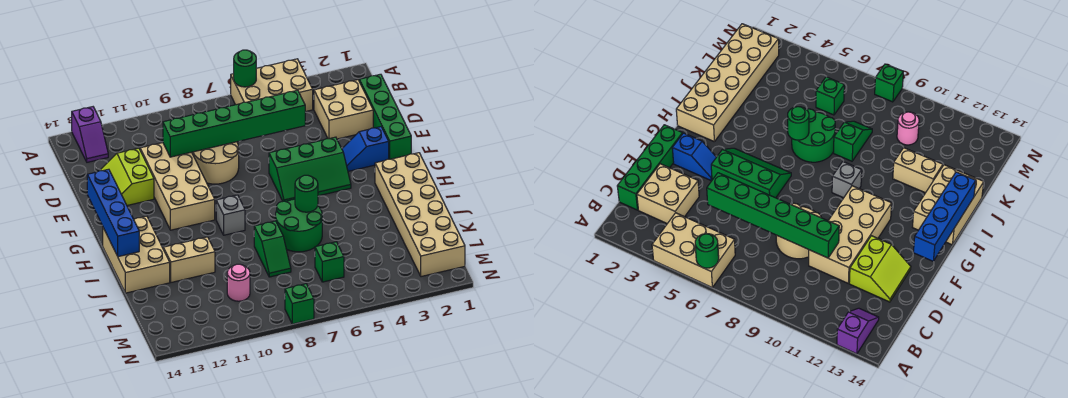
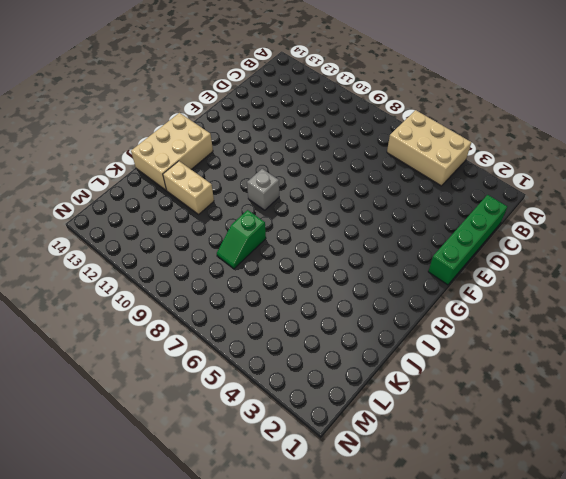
none -> purple 1x2 slope [72,107,108,162]
none -> tan 2x2 brick [314,80,373,139]
none -> tan 2x2 round brick [192,142,239,184]

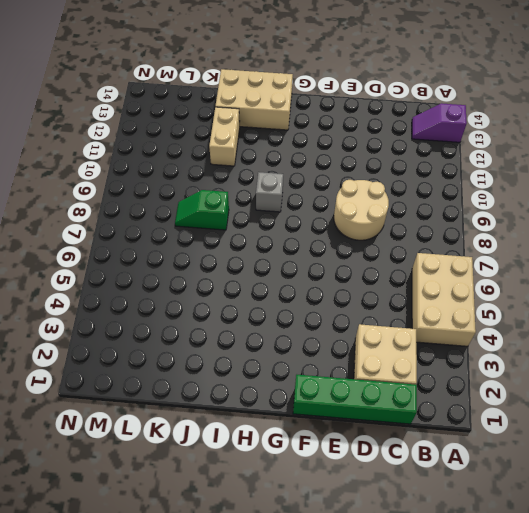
none -> tan 2x4 brick [140,143,215,230]
none -> lime 2x2 slope [100,148,154,205]
none -> blue 1x2 slope [342,127,389,171]

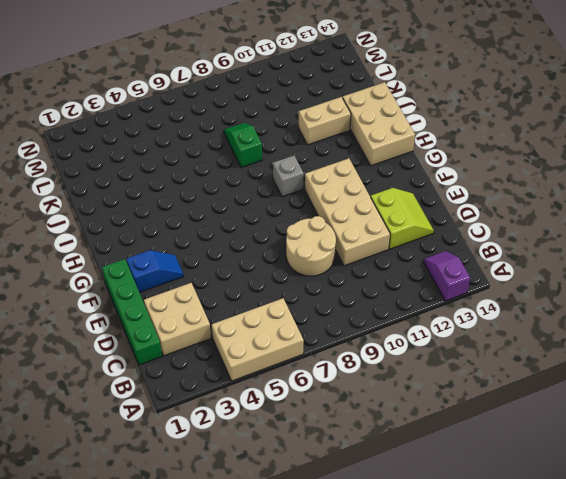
none -> green 2x3 slope [269,137,351,202]
none -> tan 2x6 brick [375,153,465,277]
none -> green 2x2 round brick [276,199,322,252]

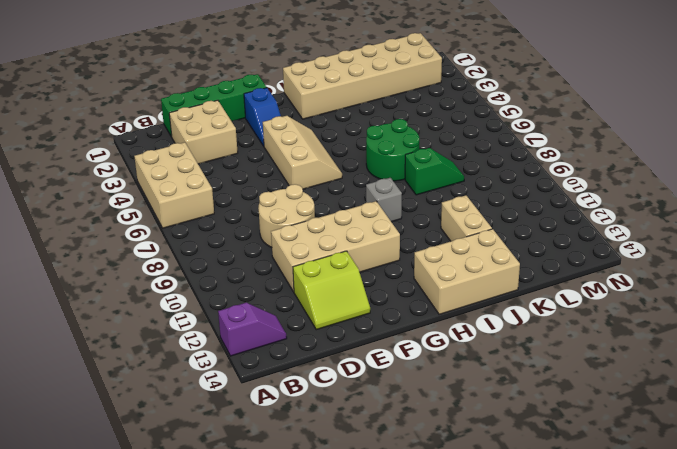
tan 2x3 slope [263,116,342,189] -> green 2x3 slope [269,137,351,202]
none -> green 1x1 brick [315,242,344,282]
none -> pink 1x1 round brick [227,264,250,301]
none -> green 1x1 brick [285,284,314,324]

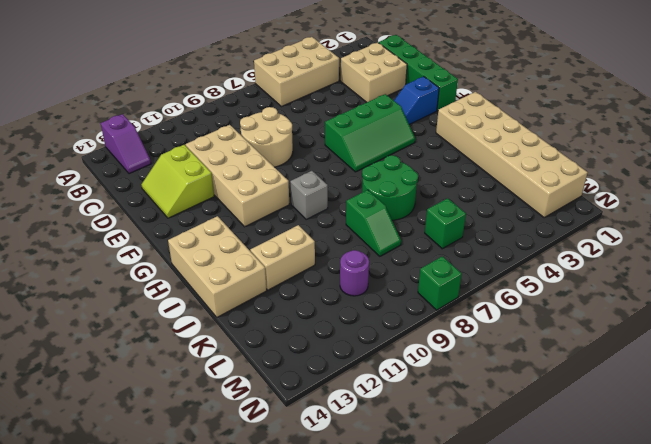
purple 1x1 round brick [340,250,369,296] -> pink 1x1 round brick [227,264,250,301]
none -> green 1x1 round brick [234,50,256,87]
none -> green 1x6 brick [163,90,305,157]
none -> blue 1x4 brick [87,169,139,257]

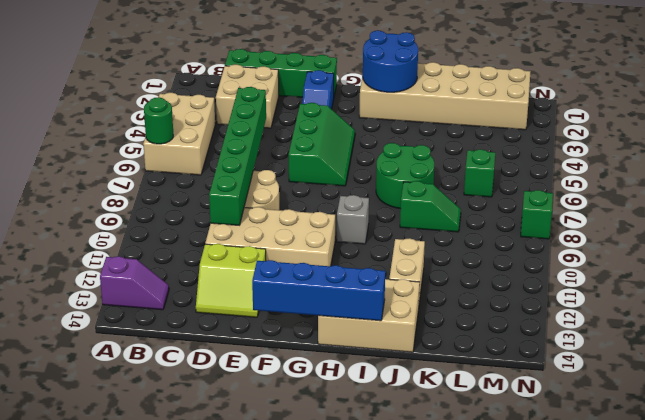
blue 2x2 round brick [363,31,418,92] -> none
none -> pink 1x1 round brick [227,264,250,301]
none -> green 1x1 round brick [295,175,318,212]

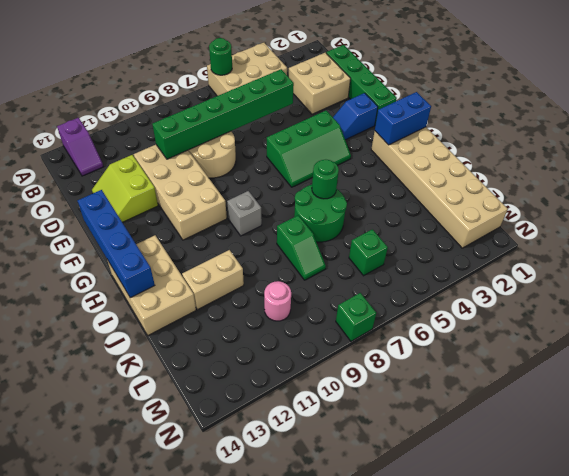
blue 1x2 brick [375,92,431,145] -> none

